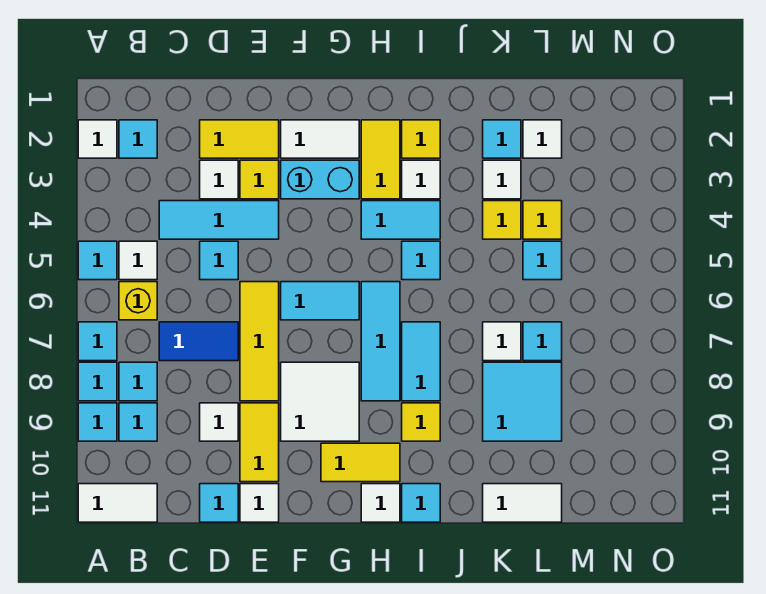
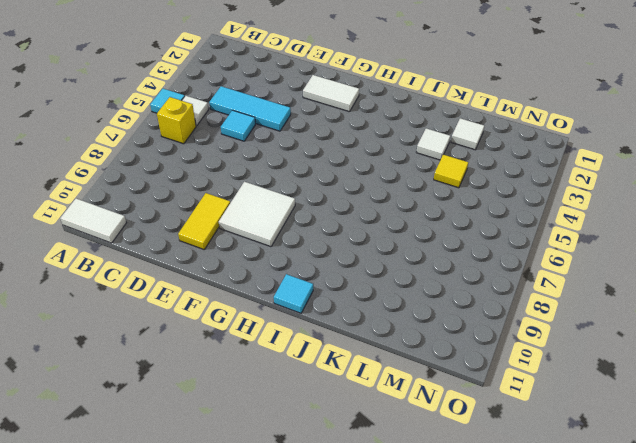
none -> white 1x1 tile [78,120,117,158]
none -> cyan 1x1 tile [78,322,117,361]
none -> cyan 1x1 tile [78,362,117,401]
none -> cyan 1x1 tile [78,403,117,441]

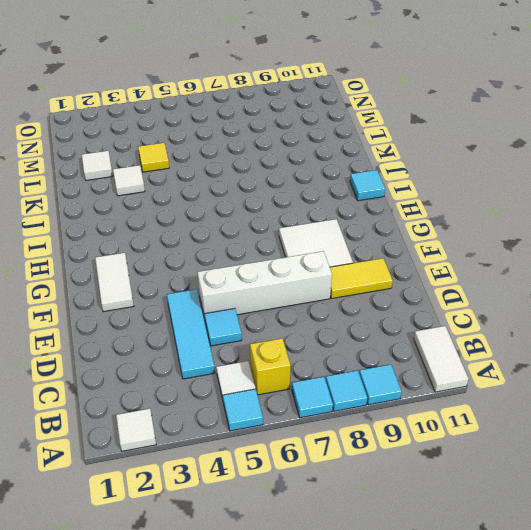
white 1x4 brick [198,251,332,319] -> yellow 1x3 tile [240,282,279,401]
none -> cyan 1x1 tile [119,120,157,158]
none -> cyan 1x1 tile [119,362,157,401]
none -> cyan 1x1 tile [119,403,157,441]
none -> blue 1x2 tile [159,322,238,361]

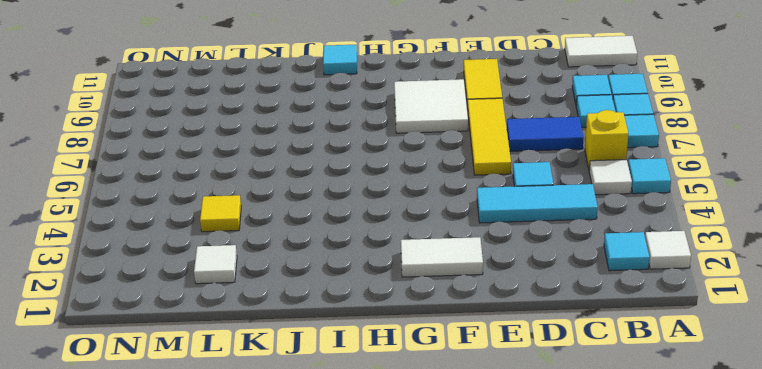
none -> yellow 1x2 tile [200,120,279,158]
none -> white 1x1 tile [200,160,238,199]
none -> white 1x1 tile [200,403,238,441]
none -> cyan 1x1 tile [200,484,238,522]

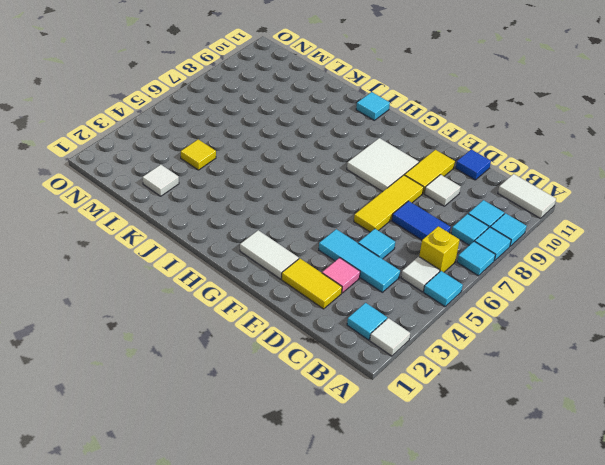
pink 1x1 tile [322,258,360,293] -> white 1x1 tile [200,160,238,199]
blue 1x1 tile [456,149,491,180] -> cyan 1x1 tile [200,484,238,522]
none -> yellow 1x1 tile [240,160,279,199]
none -> white 1x1 tile [240,484,279,522]
none -> cyan 1x2 brick [281,160,359,199]
none -> cyan 1x2 tile [281,282,359,320]

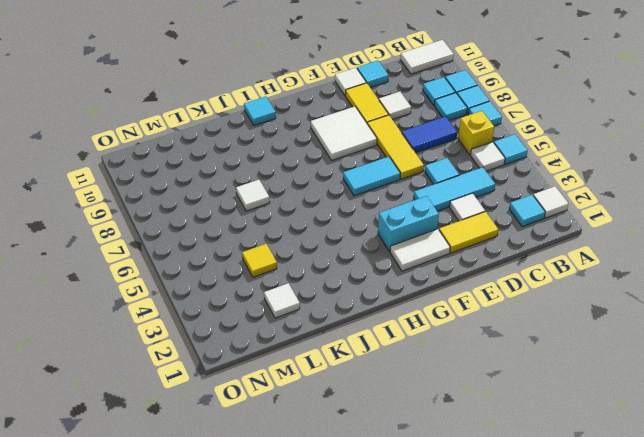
none -> yellow 1x1 tile [240,160,279,199]
none -> yellow 1x2 tile [321,443,400,482]
none -> yellow 1x2 tile [361,120,400,199]
none -> cyan 1x2 tile [361,201,440,239]

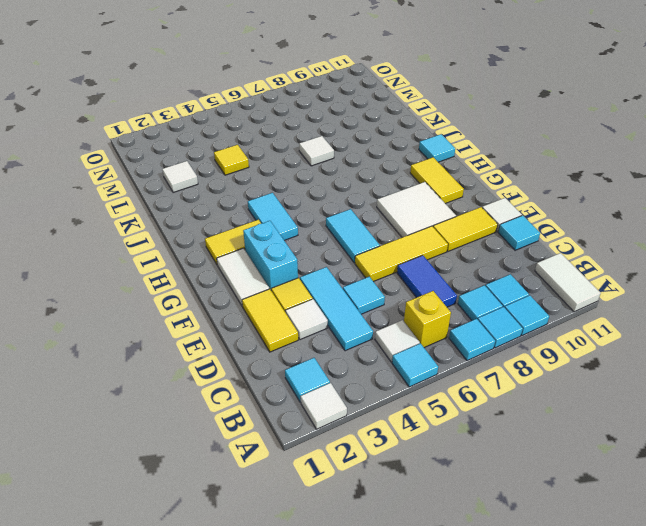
none -> white 1x1 tile [200,403,238,441]
none -> cyan 1x3 tile [361,282,400,401]
none -> white 1x1 tile [361,484,400,522]
none -> yellow 1x1 tile [402,120,440,158]

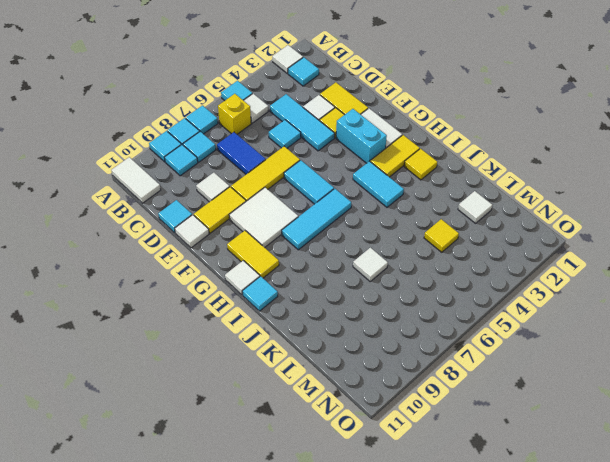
none -> white 1x1 tile [402,160,440,199]
none -> cyan 1x1 tile [402,241,440,280]
none -> cyan 1x2 tile [402,322,440,401]
none -> yellow 1x1 tile [402,403,440,441]

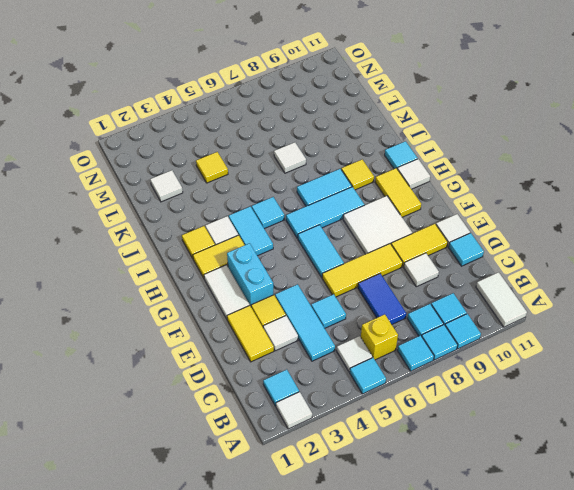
none -> cyan 1x1 tile [483,120,521,158]
none -> white 1x1 tile [483,160,521,199]
none -> yellow 1x1 tile [483,201,521,239]
none -> cyan 2x2 tile [483,362,562,441]

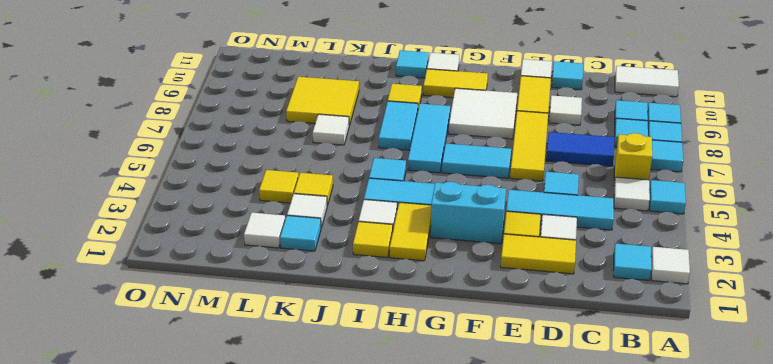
yellow 2x2 tile [286,77,359,126] -> cyan 2x2 tile [483,362,562,441]
none -> white 1x2 tile [281,120,359,158]
none -> white 1x2 tile [483,484,562,522]
none -> cyan 1x1 tile [523,241,562,280]
none -> cyan 1x1 tile [523,322,562,361]

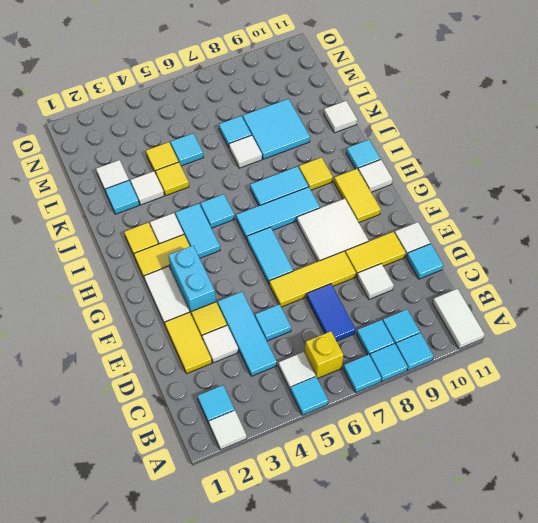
white 1x1 tile [324,101,357,133] -> white 1x2 tile [483,484,562,522]

